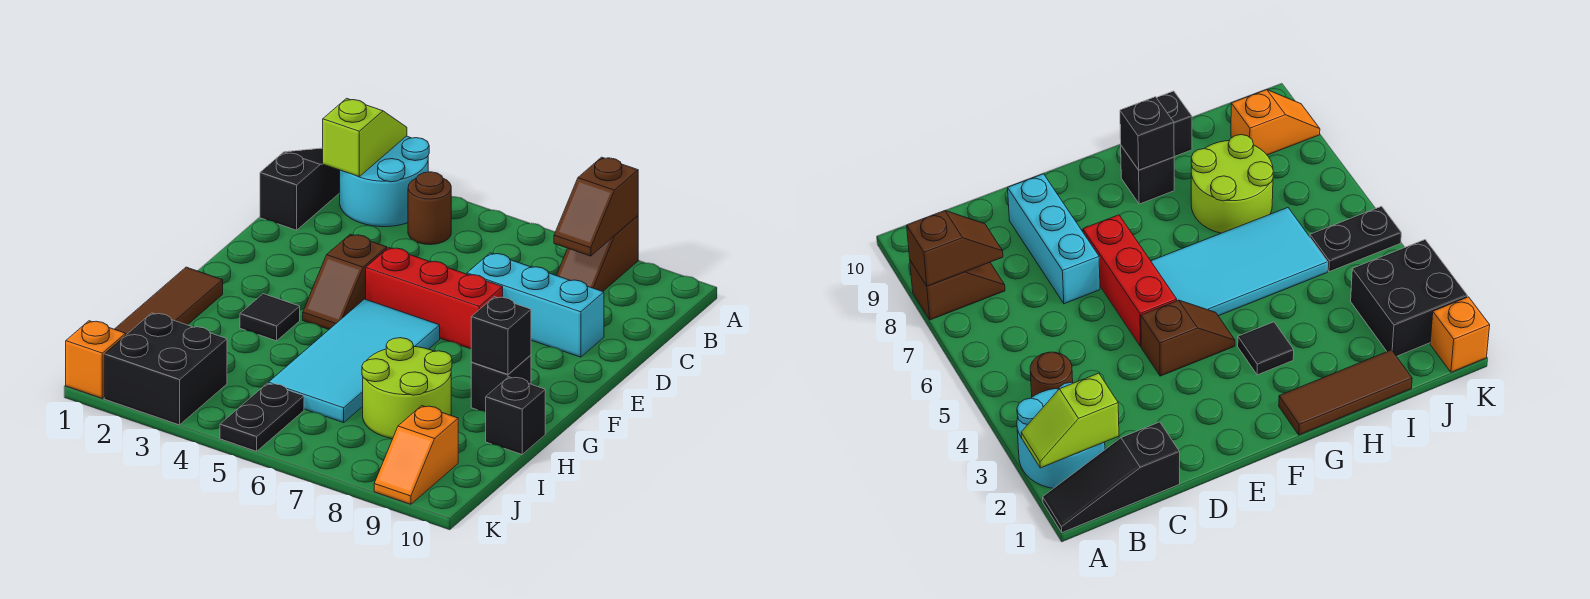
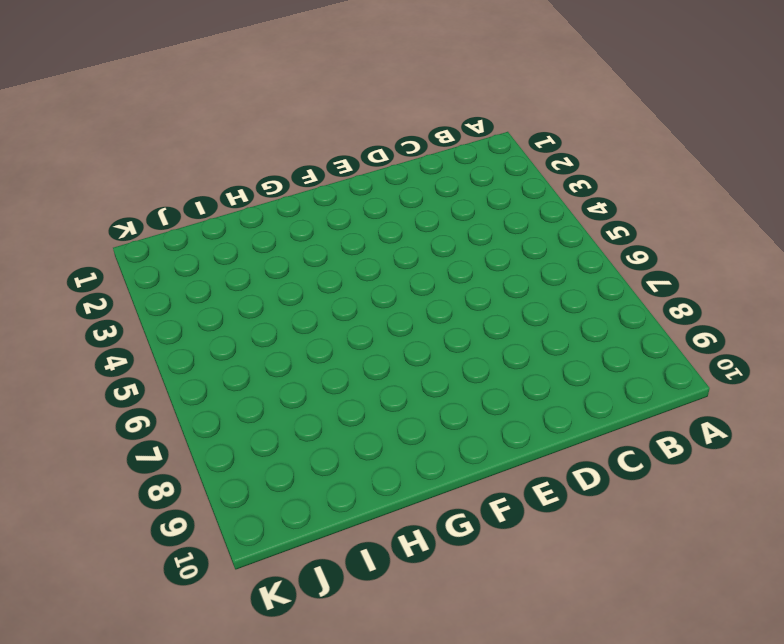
none -> black 1x3 slope [260,148,340,230]
none -> cyan 2x2 round brick [340,136,429,227]
none -> brown 1x2 slope [556,216,638,291]

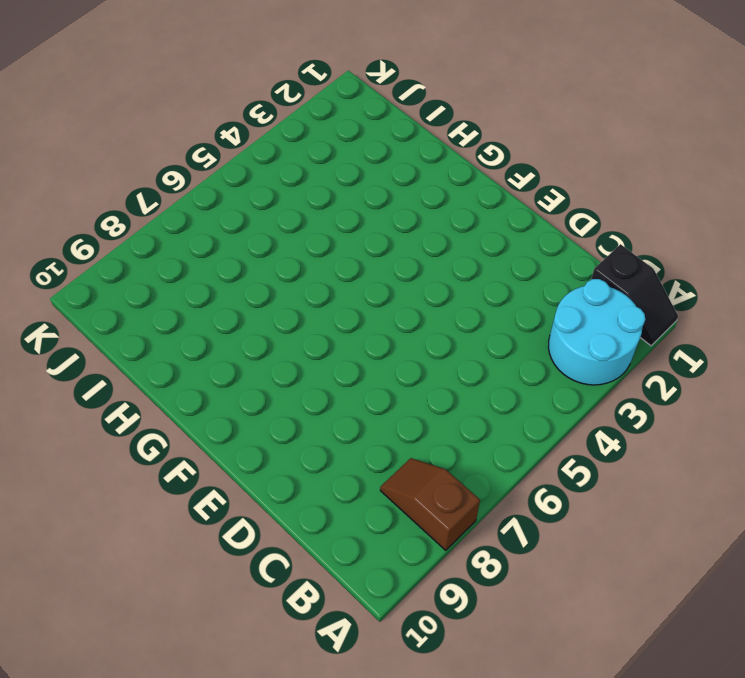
black 1x2 slope [591,244,678,346] -> black 1x3 slope [260,148,340,230]
none -> brown 1x1 round brick [408,172,451,245]
none -> cyan 1x3 brick [467,253,604,357]
none -> brown 1x2 slope [303,234,387,329]

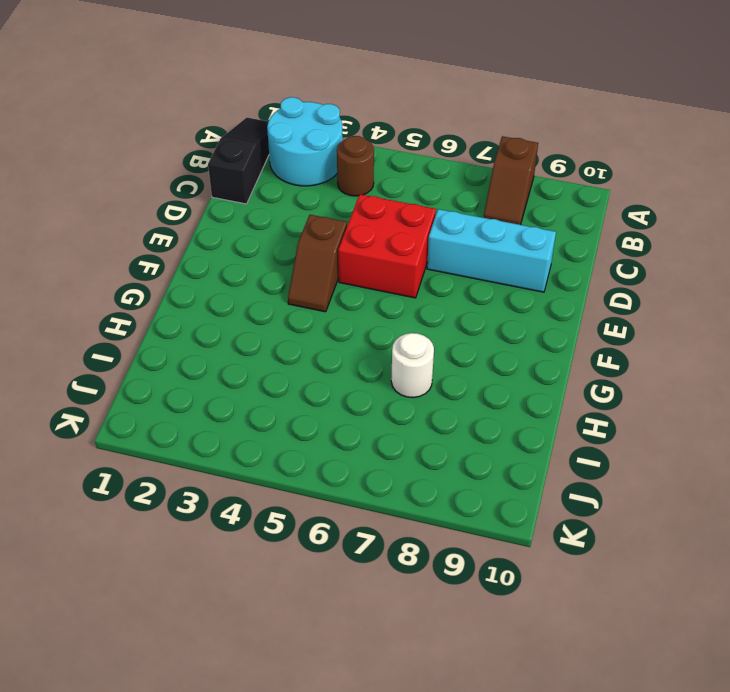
red 2x2 brick [338,194,436,298] -> red 1x3 brick [366,248,503,349]
white 1x1 round brick [391,333,434,398] -> lime 2x2 round brick [362,338,452,439]
none -> cyan 2x4 tile [269,299,440,423]
none -> brown 1x3 tile [115,267,223,335]
none -> black 1x1 tile [240,294,300,341]

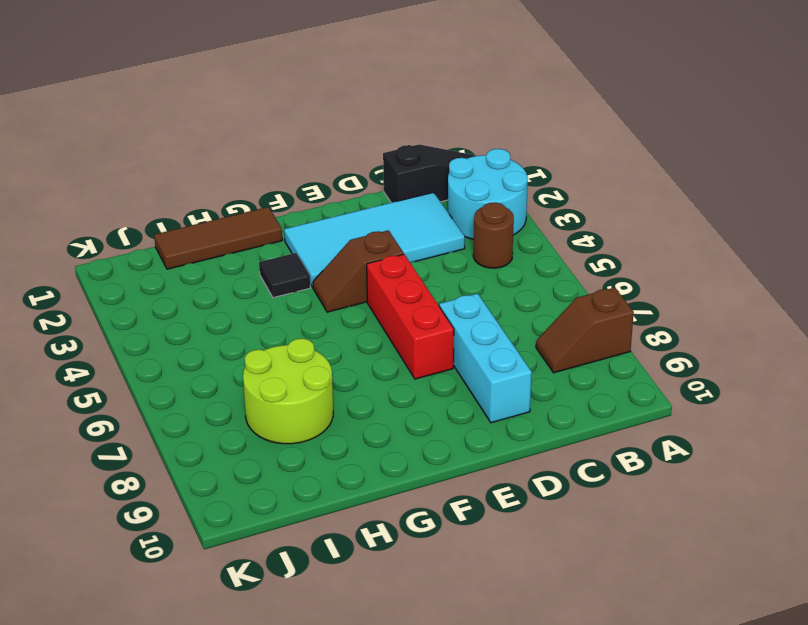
cyan 2x4 tile [284,192,465,288] -> cyan 2x4 tile moved to [269,299,440,423]
none -> black 1x1 brick [471,355,531,412]
none -> black 1x1 brick [486,377,545,454]
none -> black 2x2 brick [104,313,227,425]

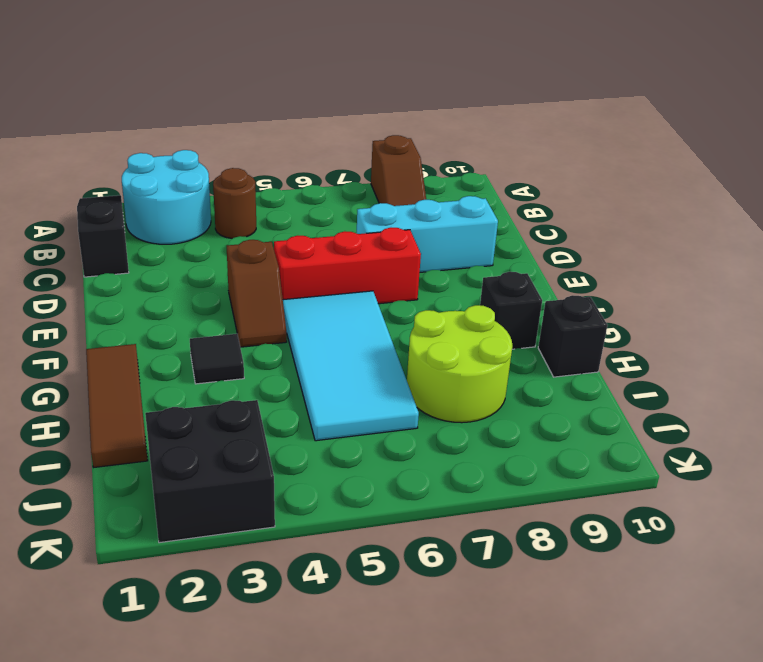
none -> black 1x2 plate [220,383,304,451]
none -> orange 1x2 slope [374,406,458,504]
none -> orange 1x1 brick [66,321,126,398]

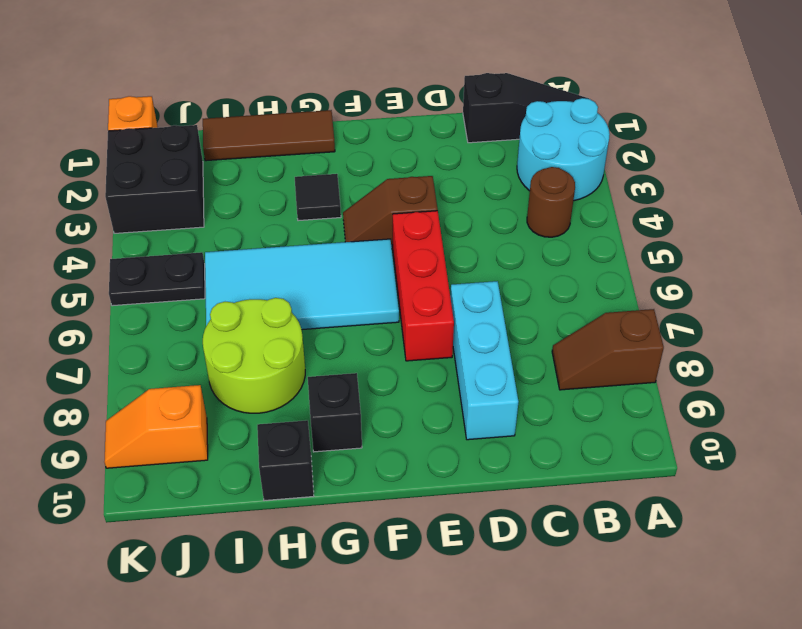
none -> lime 1x2 slope [323,98,407,177]
none -> brown 1x2 slope [554,157,638,256]
none -> black 1x1 brick [471,297,531,374]

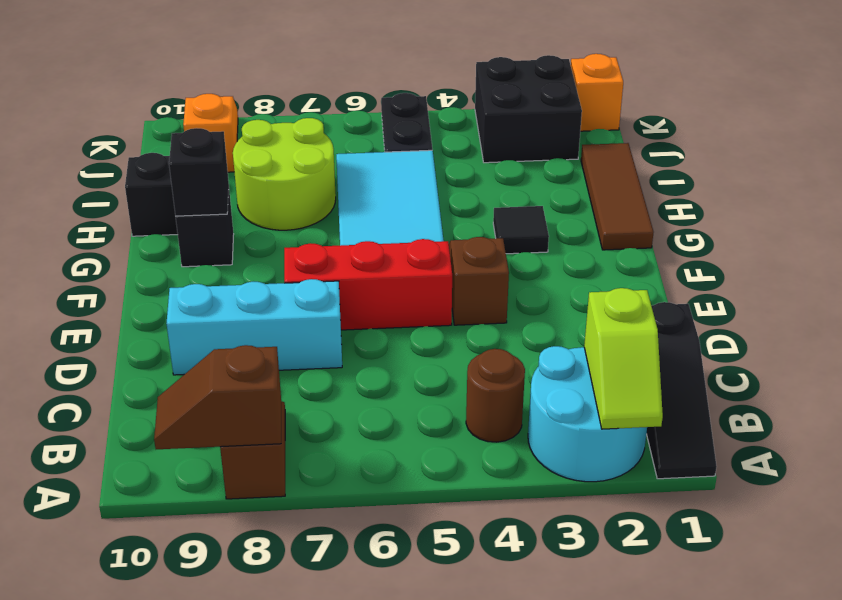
brown 1x2 slope [154,345,281,449] -> brown 1x2 slope turned to [554,157,638,256]

